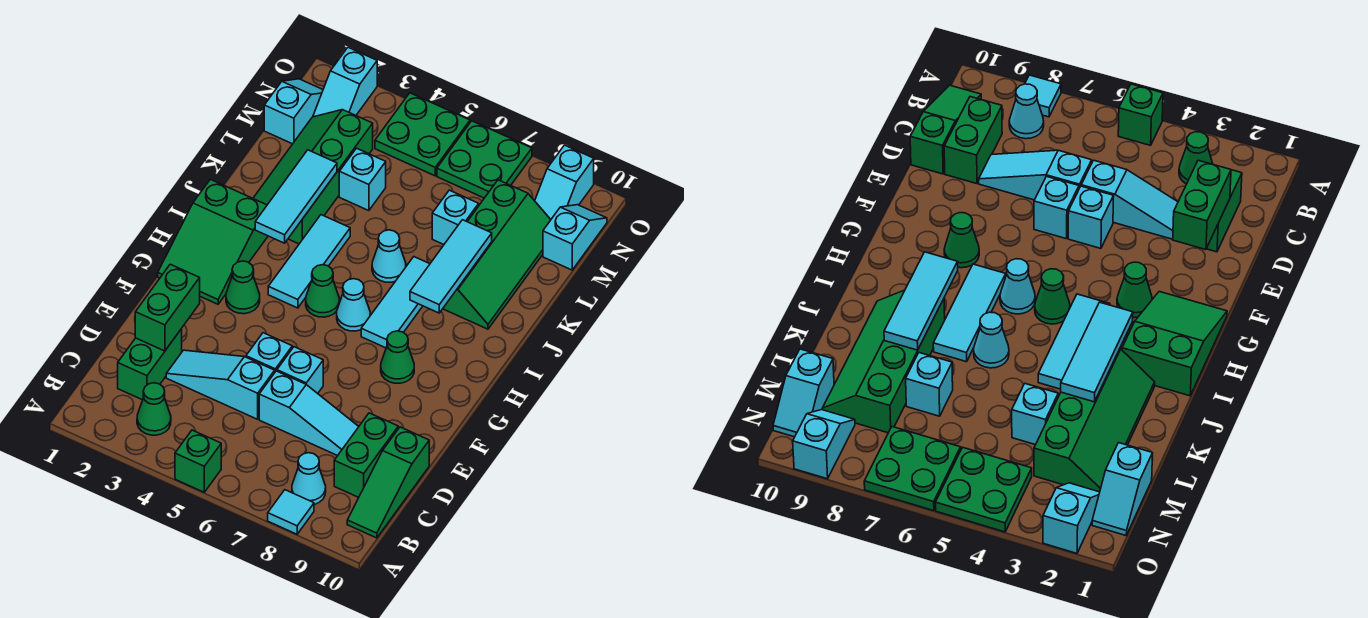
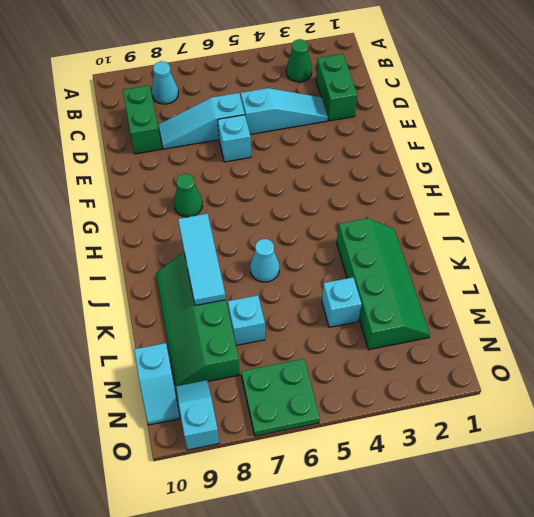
none -> green 1x1 brick [175,430,221,492]
none -> cyan 1x1 tile [268,490,314,534]
none -> green 1x3 slope [347,427,429,538]
none -> cyan 1x1 brick [246,333,292,372]

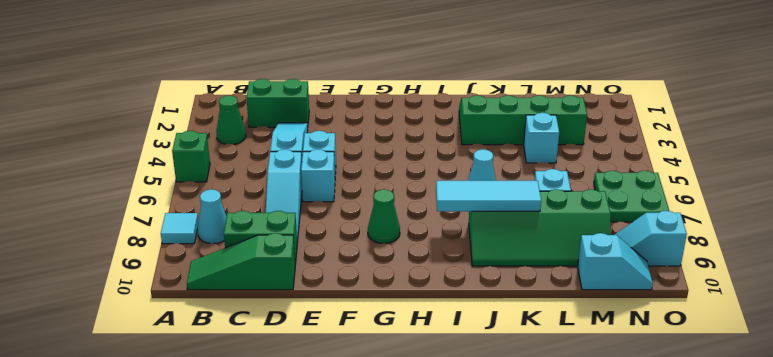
none -> green 2x3 slope [158,179,268,304]
none -> green 1x1 cone [226,261,260,314]
none -> cyan 1x3 tile [268,215,350,308]
none -> green 1x1 cone [306,265,339,317]

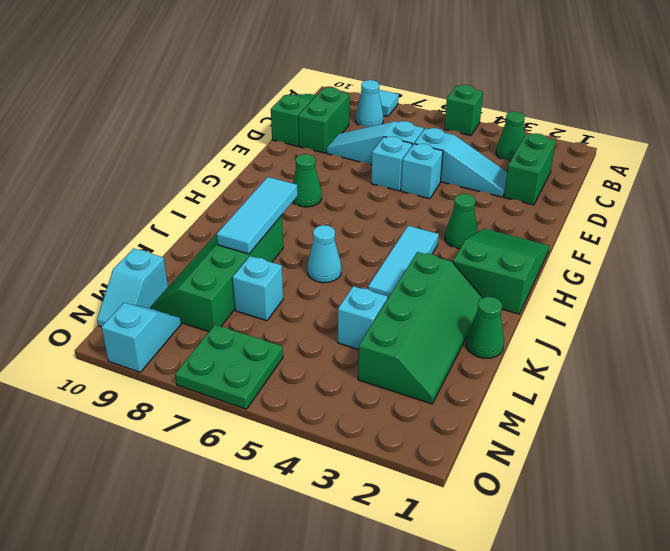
green 1x1 cone [466,297,504,358] -> green 1x1 cone moved to [306,265,339,317]
none -> cyan 1x1 cone [337,279,370,331]
none -> cyan 1x3 tile [361,257,430,348]
none -> cyan 1x2 slope [264,79,323,144]
none -> cyan 1x2 slope [313,47,377,117]

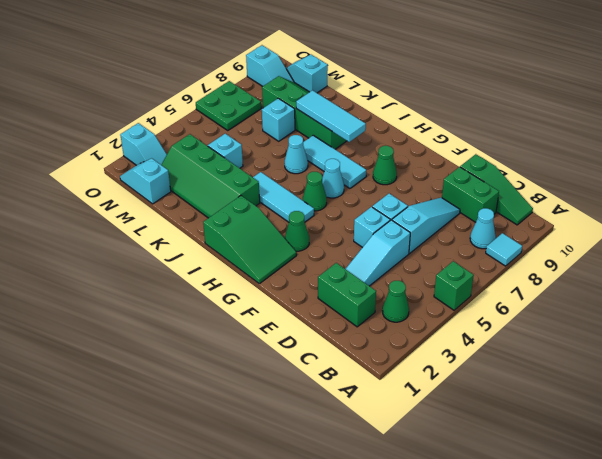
none -> green 2x2 plate [375,93,470,176]
none -> green 1x2 brick [135,264,200,351]
none -> cyan 1x3 tile [255,150,337,243]

